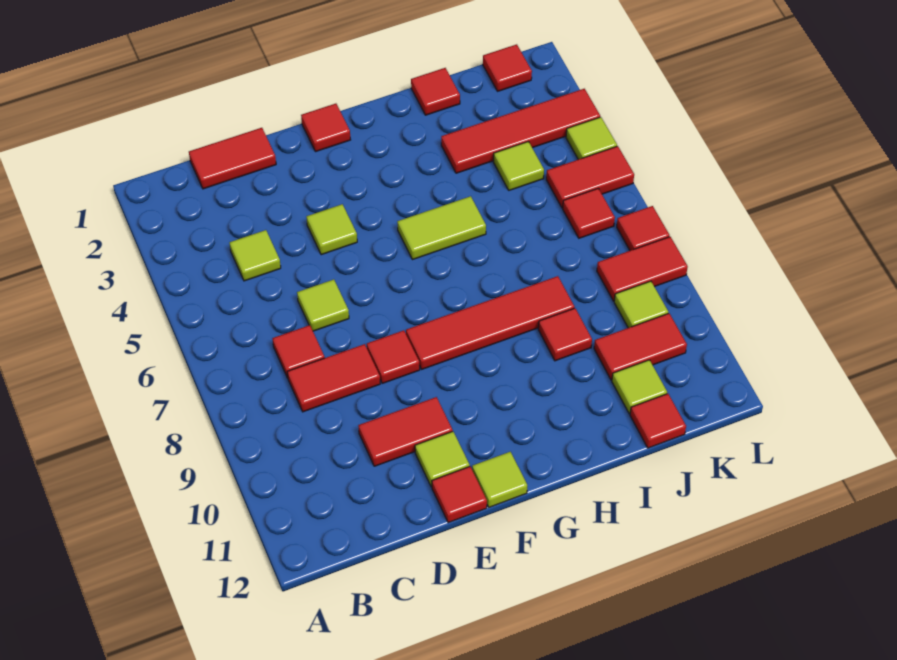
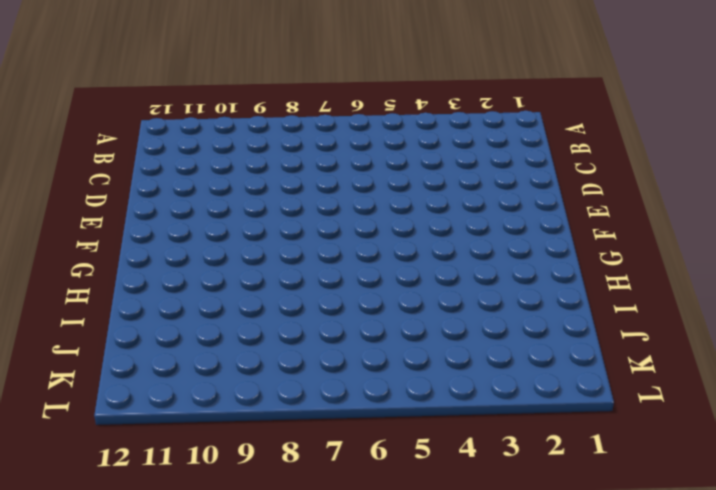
none -> red 1x2 tile [189,128,276,189]
none -> lime 1x1 tile [229,230,281,281]
none -> red 1x1 tile [272,325,325,378]

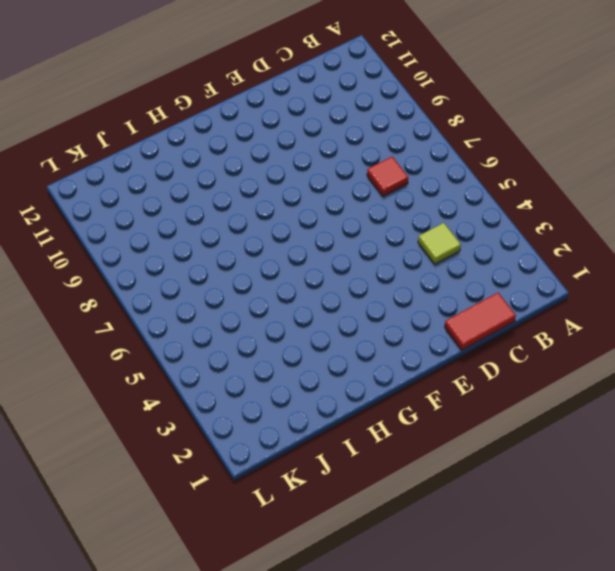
none -> red 1x2 tile [287,344,380,412]
none -> lime 1x1 tile [297,279,349,331]
none -> red 1x2 tile [358,397,453,466]

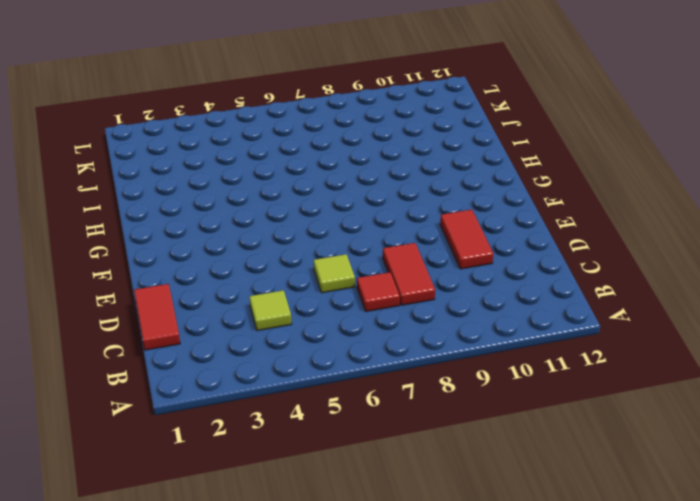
none -> lime 1x1 tile [306,204,357,255]
none -> red 1x1 tile [367,330,420,384]
none -> lime 1x1 tile [415,432,470,487]

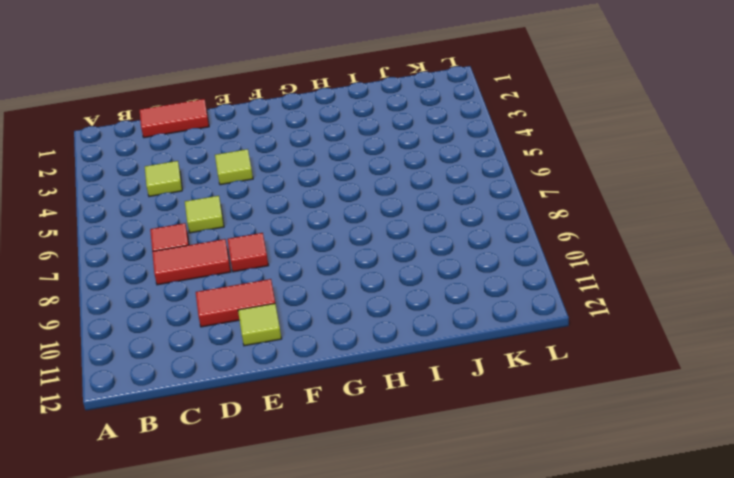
none -> red 1x1 tile [432,467,487,523]
none -> red 1x1 tile [301,104,351,152]
none -> red 1x4 tile [406,276,574,369]

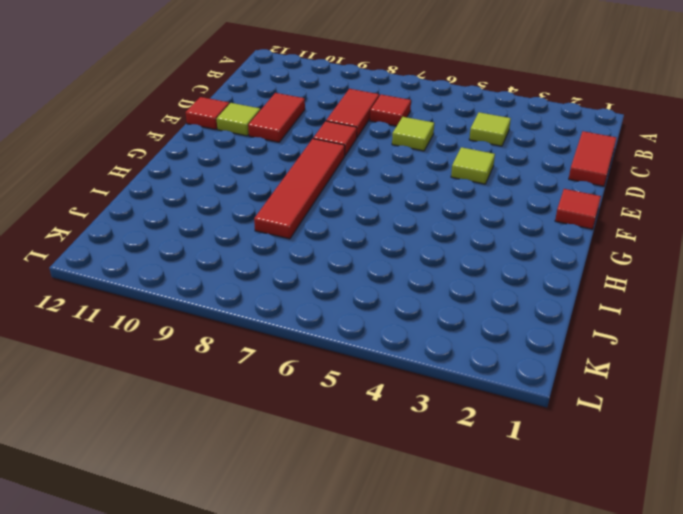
none -> lime 1x1 tile [472,452,527,507]
none -> lime 1x2 tile [397,196,486,260]
none -> red 1x1 tile [411,68,460,115]

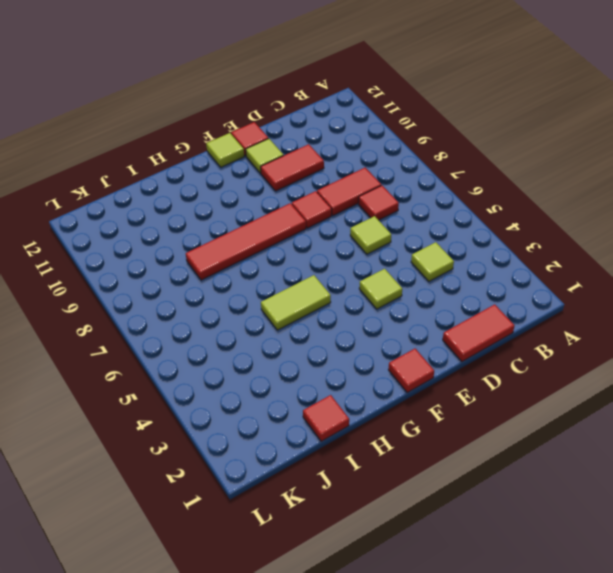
none -> red 1x4 tile [441,89,600,173]
none -> red 1x1 tile [538,308,592,361]
none -> lime 1x1 tile [493,142,544,190]

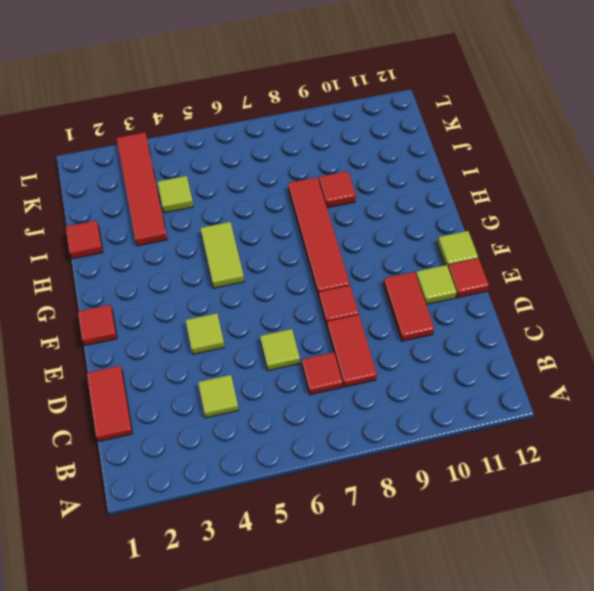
none -> red 1x2 tile [594,313,687,380]
none -> lime 1x1 tile [612,360,667,414]
none -> red 1x1 tile [630,394,686,448]

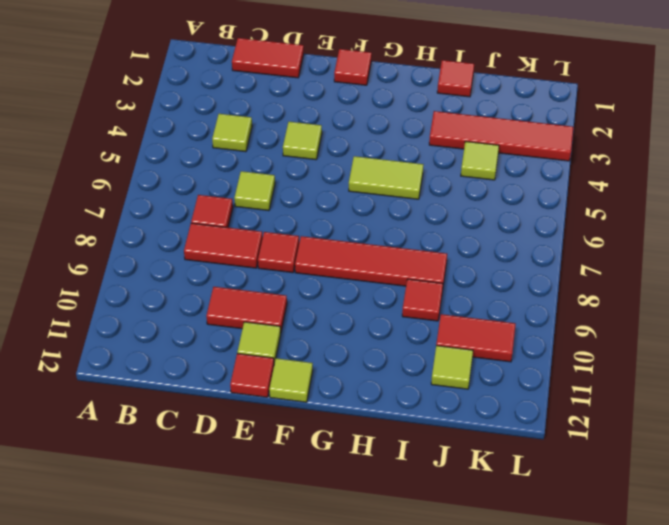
none -> red 1x1 tile [630,394,686,448]
none -> red 1x1 tile [483,44,532,91]
none -> red 1x2 tile [546,146,634,208]

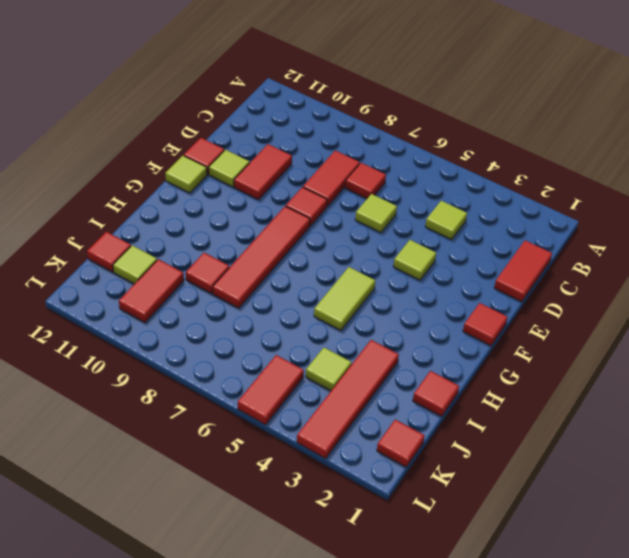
none -> red 1x1 tile [563,188,615,238]
none -> red 1x2 tile [597,237,688,301]
none -> lime 1x1 tile [614,281,668,328]

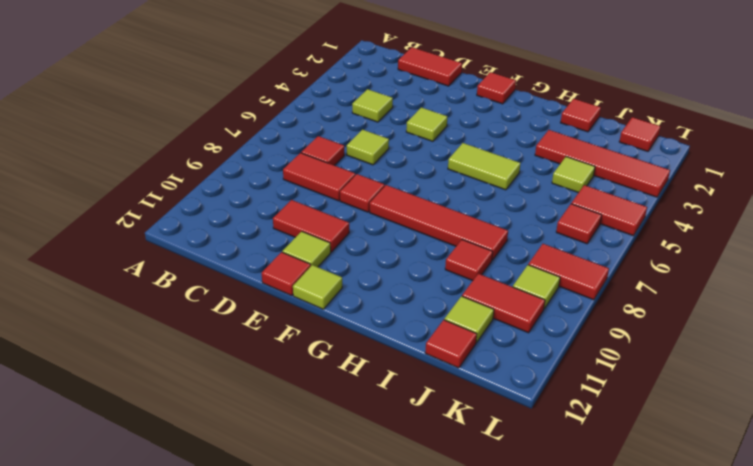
none -> lime 1x1 tile [566,117,617,159]
none -> red 1x1 tile [617,206,670,251]

